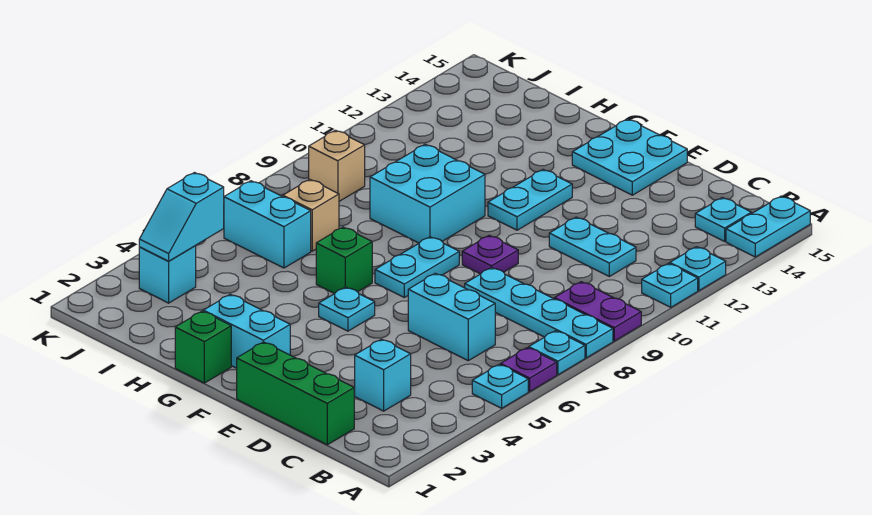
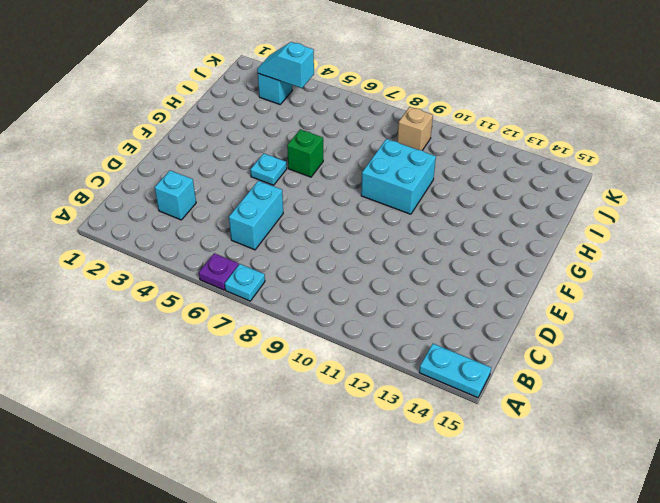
none -> cyan 1x1 plate [472,364,528,408]
none -> cyan 1x4 plate [465,268,613,358]
none -> purple 1x2 plate [554,282,641,341]

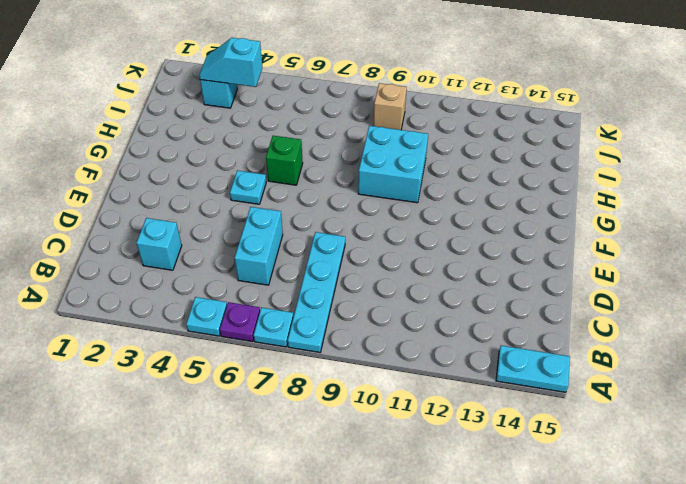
none -> purple 1x2 plate [554,282,641,341]
none -> cyan 1x1 plate [642,263,698,307]
none -> cyan 1x1 plate [670,247,726,291]

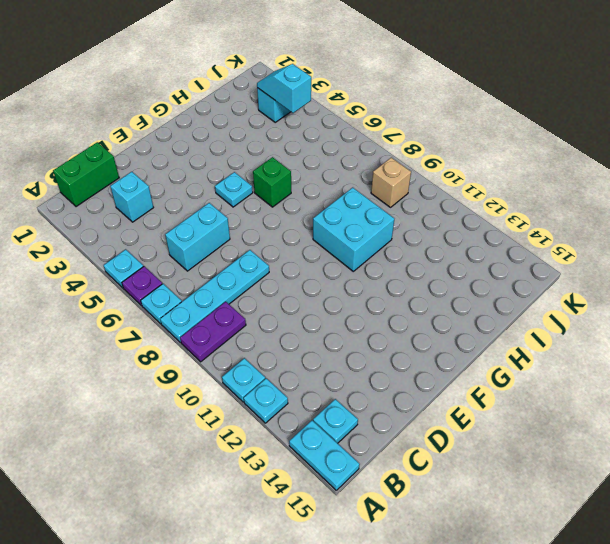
green 1x2 brick [53,142,119,207] -> green 1x3 brick [237,342,354,445]
none -> cyan 1x2 plate [549,217,636,276]
none -> purple 1x1 plate [462,235,518,274]
none -> cyan 2x2 plate [572,119,687,195]

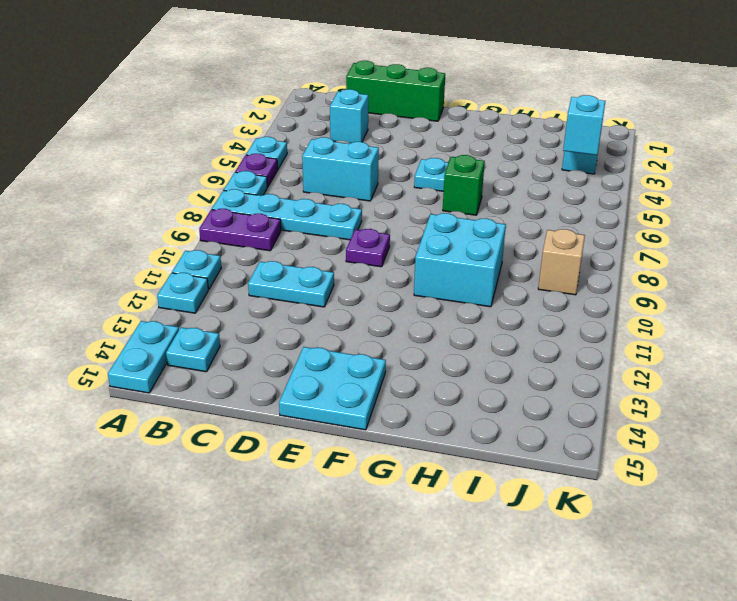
none -> cyan 1x2 brick [203,294,290,368]
none -> cyan 1x2 plate [375,237,459,297]
none -> cyan 1x2 plate [488,170,572,230]

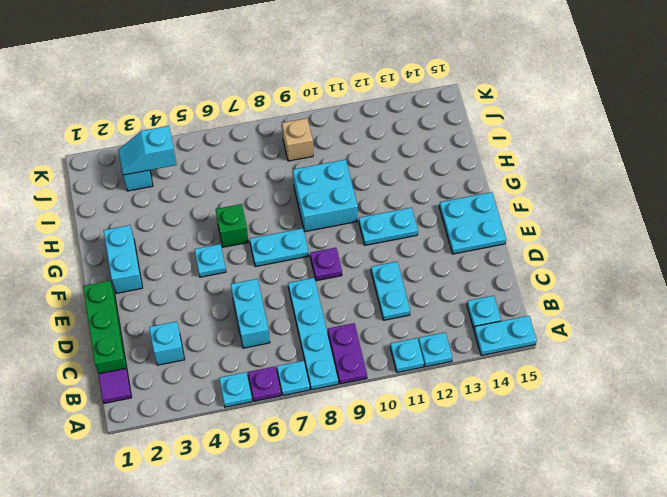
purple 1x1 tile [99,368,132,403] -> none
none -> green 1x1 brick [175,311,231,383]
none -> cyan 1x2 brick [224,181,311,268]
none -> tan 1x1 brick [283,179,339,251]

